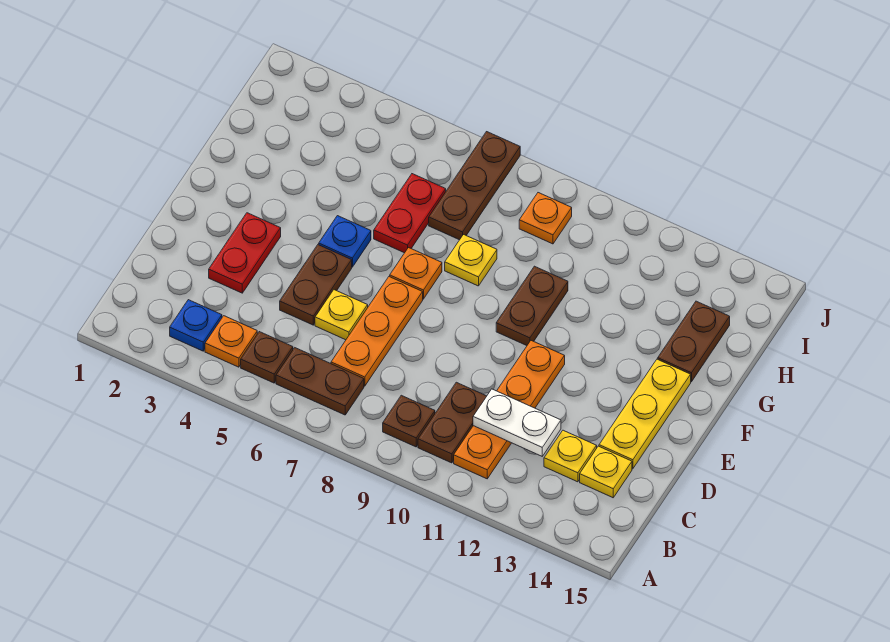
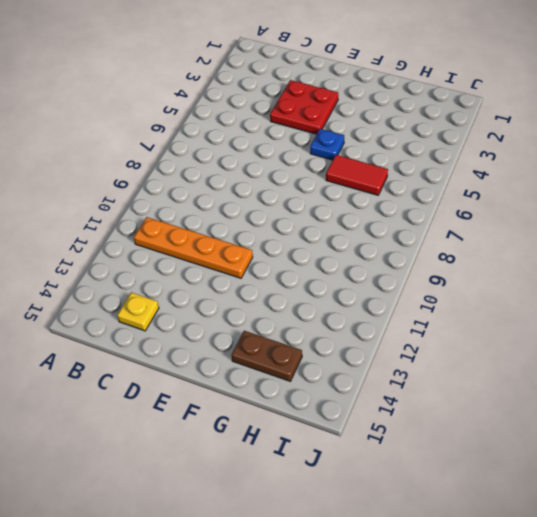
red 2x2 plate [270,80,338,134] -> red 1x2 plate [209,213,281,293]
red 1x2 tile [326,155,388,195] -> red 1x2 plate [374,174,446,253]
none -> blue 1x1 plate [170,300,222,351]
none -> orange 1x1 plate [205,316,257,367]
none -> brown 1x1 plate [241,332,293,383]

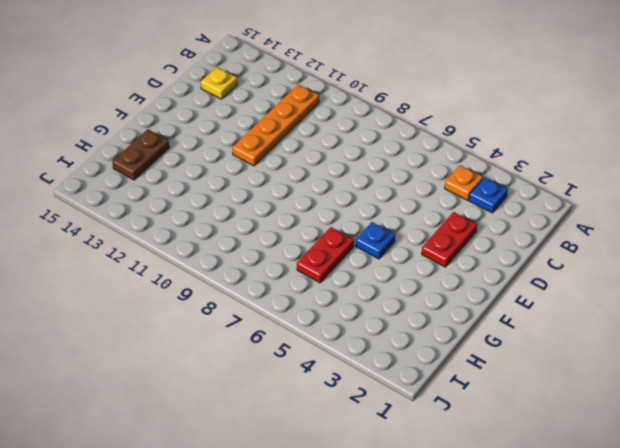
none -> brown 1x1 plate [241,332,293,383]
none -> brown 1x2 plate [276,348,364,415]
none -> brown 1x1 plate [383,395,435,447]

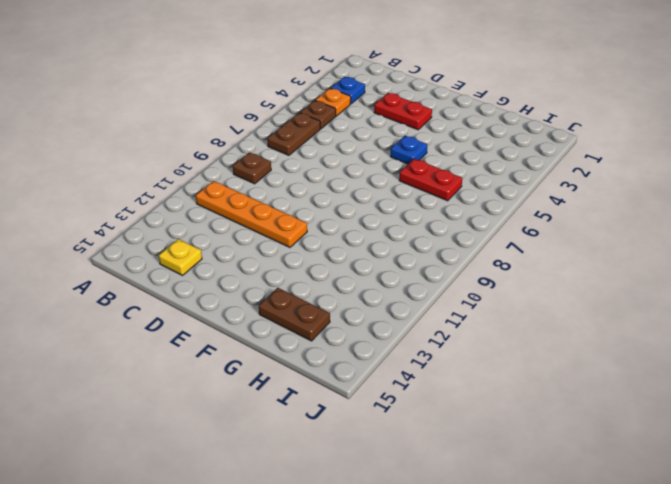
none -> brown 1x2 plate [418,382,487,463]
none -> orange 1x3 plate [331,277,423,386]
none -> yellow 1x1 plate [544,430,597,482]

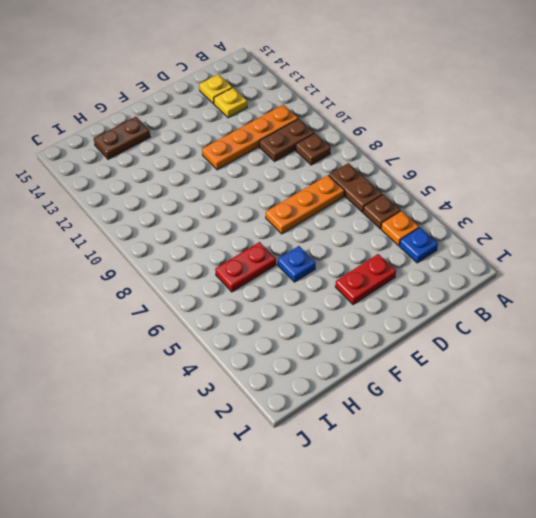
none -> brown 1x2 plate [280,245,352,325]
none -> yellow 1x1 plate [315,290,368,340]
none -> yellow 1x3 plate [599,359,691,469]

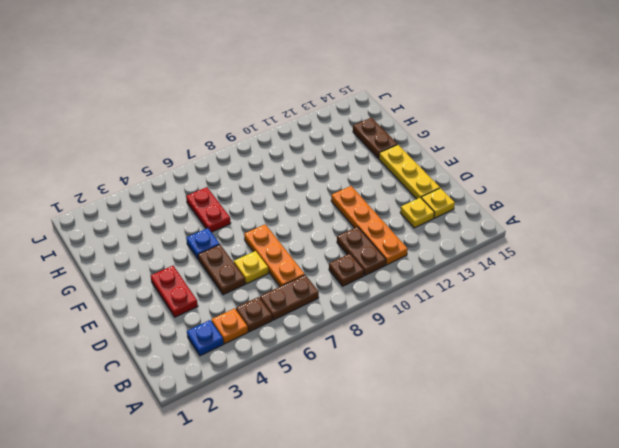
none -> orange 1x1 plate [390,248,442,299]
none -> brown 1x2 plate [496,266,568,346]
none -> yellow 1x1 plate [445,235,497,286]

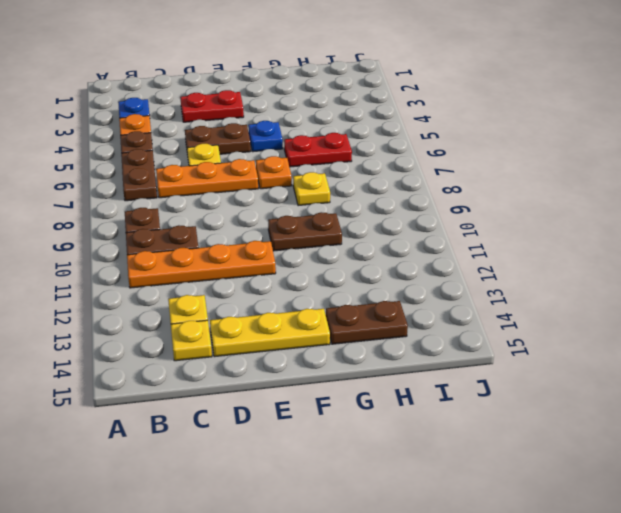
none -> brown 1x3 plate [429,132,520,240]
none -> orange 1x1 plate [519,193,572,244]
none -> white 1x2 plate [473,389,561,456]

